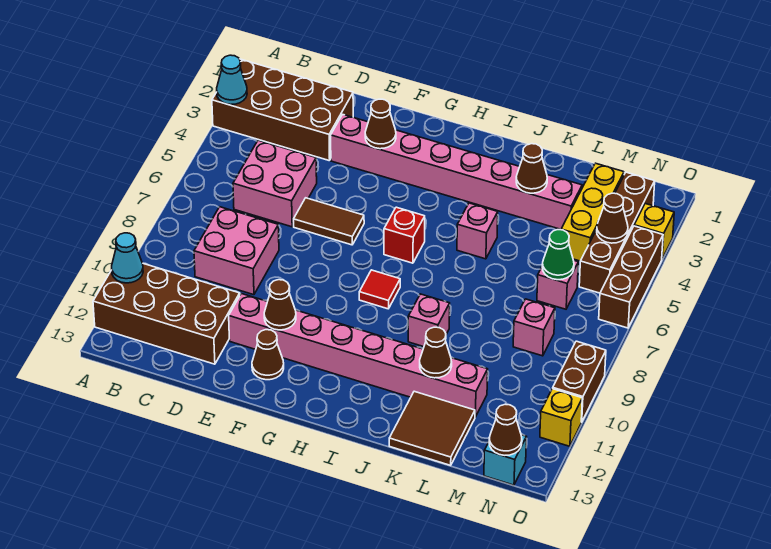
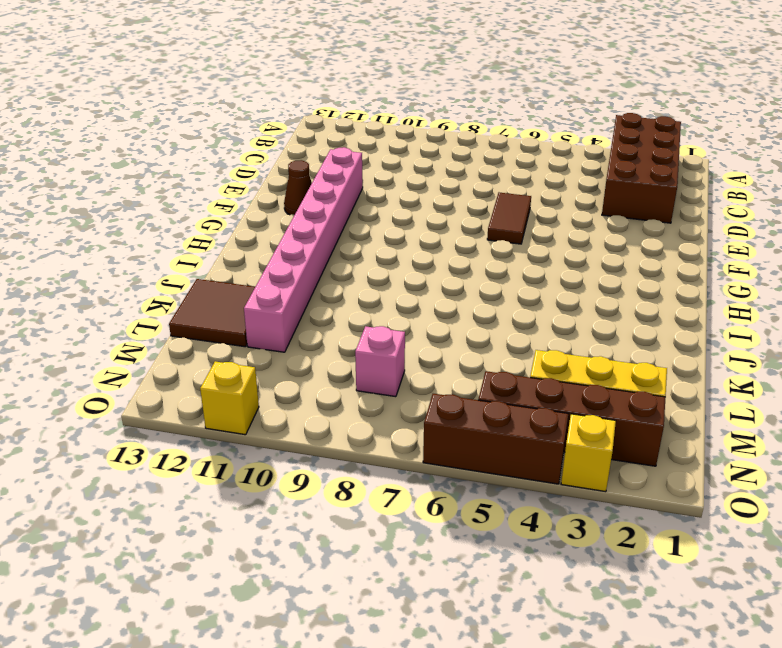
none -> brown 2x4 brick [93,263,240,364]
none -> pink 2x2 brick [233,140,317,227]
none -> pink 2x2 brick [194,207,279,295]
none -> pink 1x8 brick [331,114,582,229]

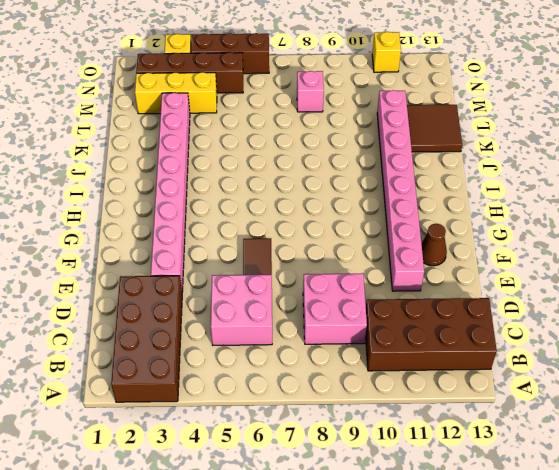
brown 2x4 brick [366,298,497,371] -> brown 2x4 brick turned to [93,263,240,364]
none -> red 1x1 brick [384,207,425,263]
none -> red 1x1 tile [359,270,400,309]
none -> pink 1x1 brick [457,203,498,259]
none -> pink 1x1 brick [408,294,450,347]

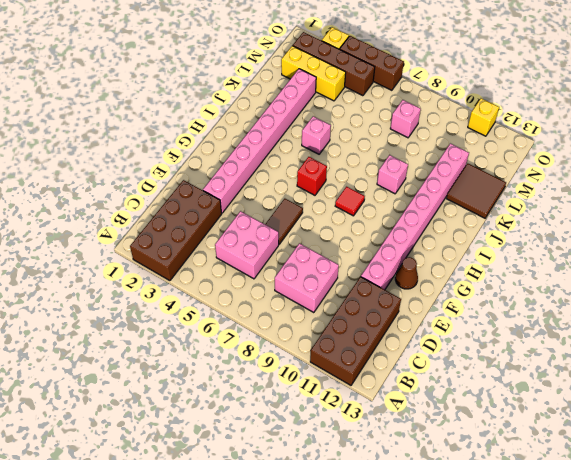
none -> pink 1x1 brick [537,261,578,309]
none -> cyan 1x1 brick [484,435,526,485]
none -> brown 1x2 brick [553,341,606,422]
none -> cyan 1x1 cone [217,55,247,105]

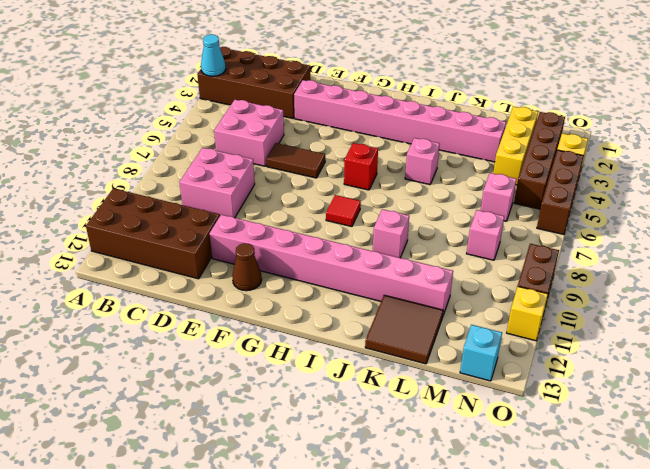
none -> cyan 1x1 cone [112,233,143,283]
none -> brown 1x1 cone [365,99,396,149]
none -> brown 1x1 cone [264,280,296,330]
none -> brown 1x1 cone [516,144,547,193]

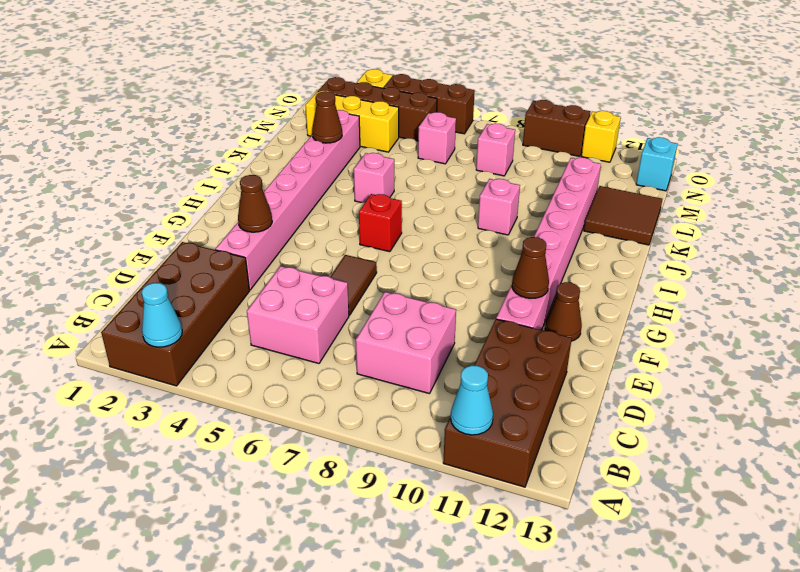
none -> red 1x1 tile [359,270,400,309]
none -> brown 1x1 cone [420,327,452,378]
none -> green 1x1 cone [542,230,574,280]
none -> brown 1x1 cone [597,193,628,243]

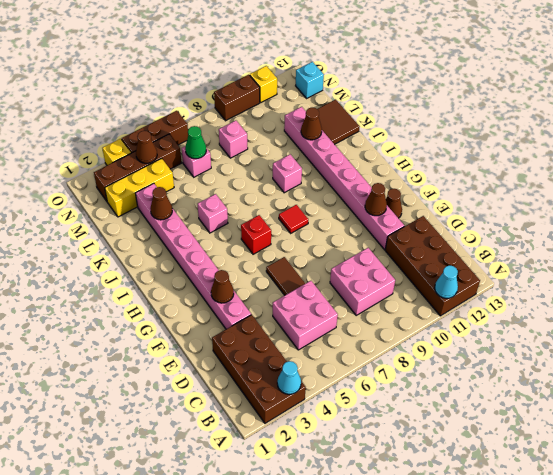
none -> brown 1x1 cone [489,404,522,455]

